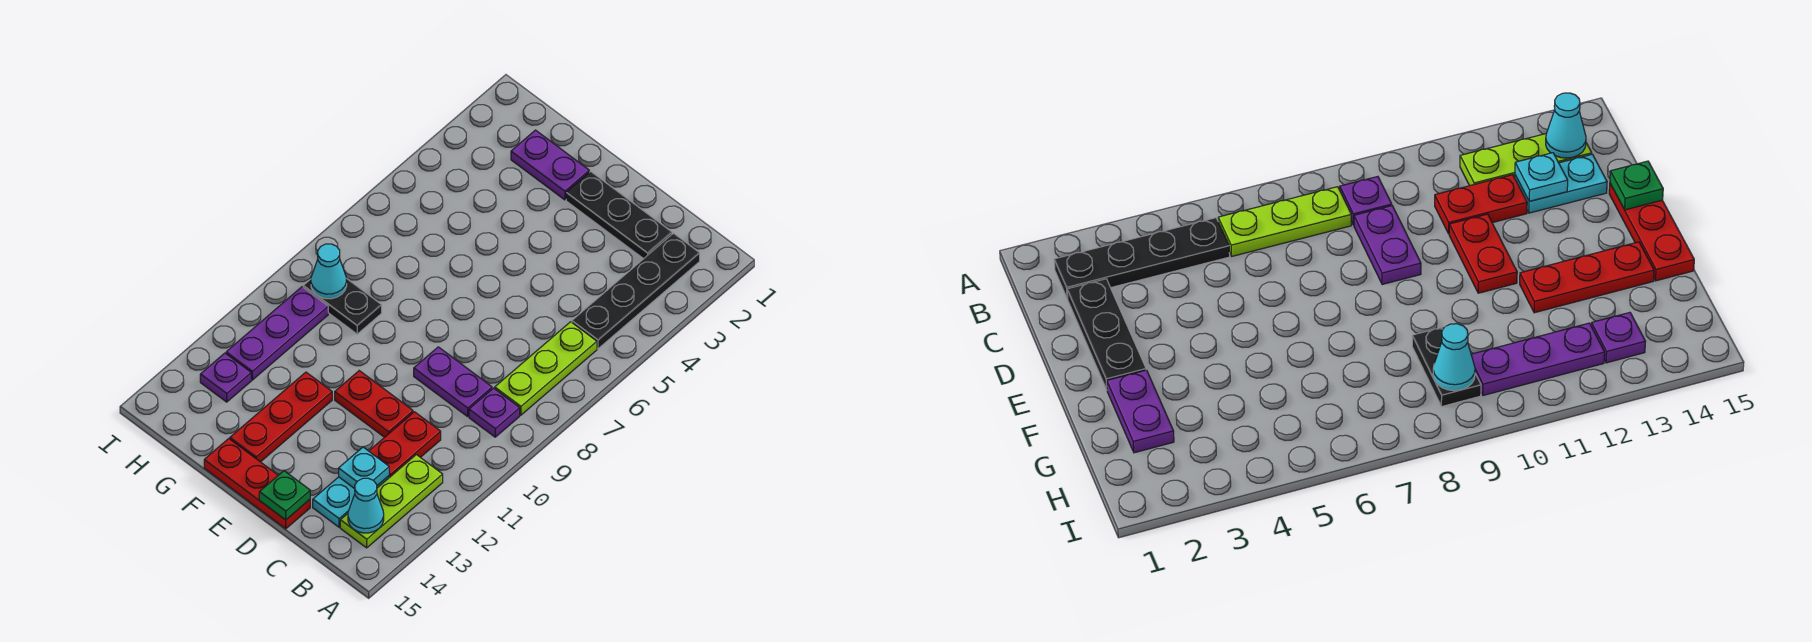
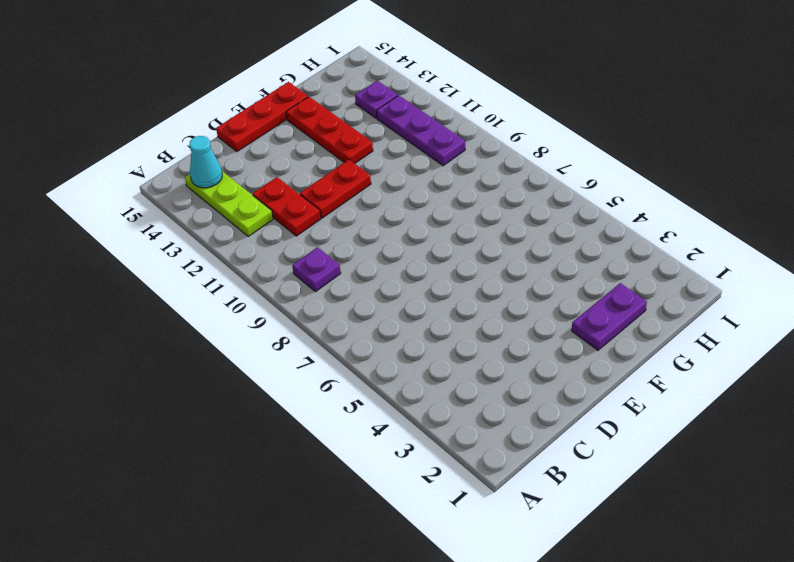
none -> black 1x4 plate [572,233,700,349]
none -> lime 1x3 plate [495,322,597,415]
none -> black 1x3 plate [566,171,672,259]

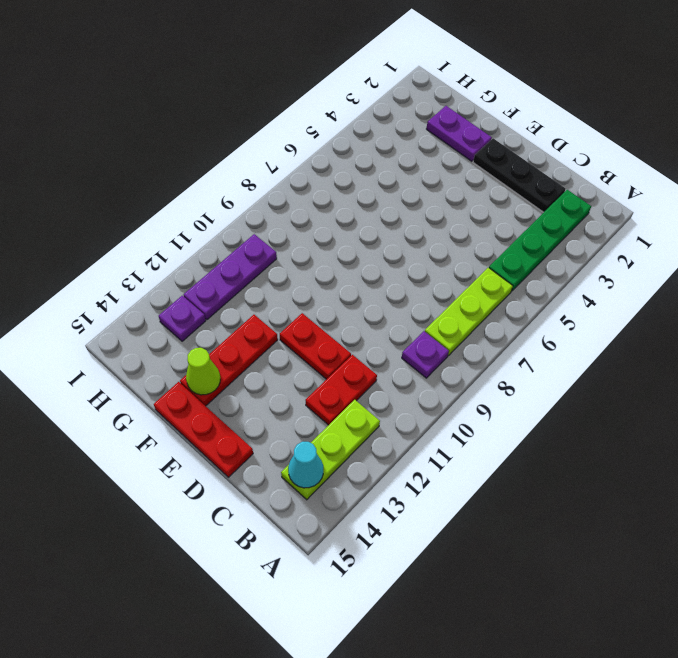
green 1x4 plate [489,190,591,291] -> black 1x4 plate [572,233,700,349]
lime 1x1 cone [186,348,220,395] -> none
none -> purple 1x2 plate [414,347,492,416]
none -> cyan 1x2 plate [313,476,389,527]
none -> black 1x2 plate [303,278,382,334]

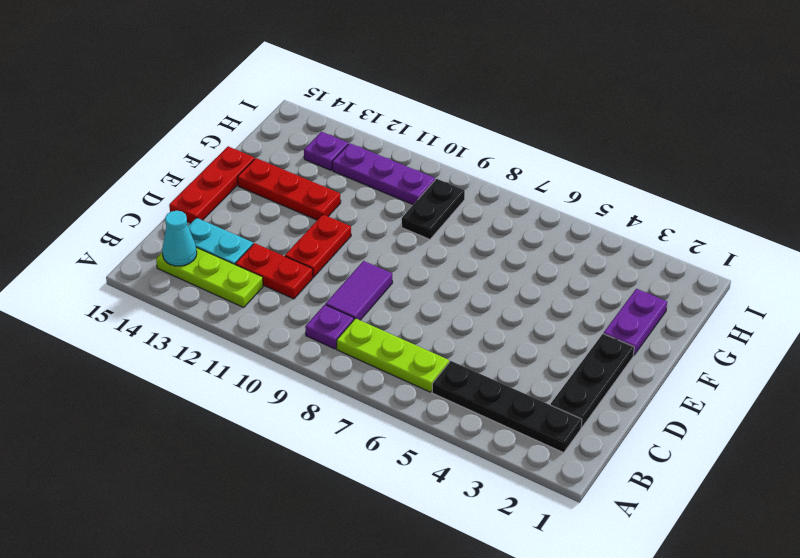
purple 1x2 tile [326,261,393,320] -> purple 1x2 plate [414,347,492,416]
none -> cyan 1x1 plate [339,447,389,489]
none -> green 1x1 plate [259,471,310,520]
none -> cyan 1x1 cone [311,244,347,299]

